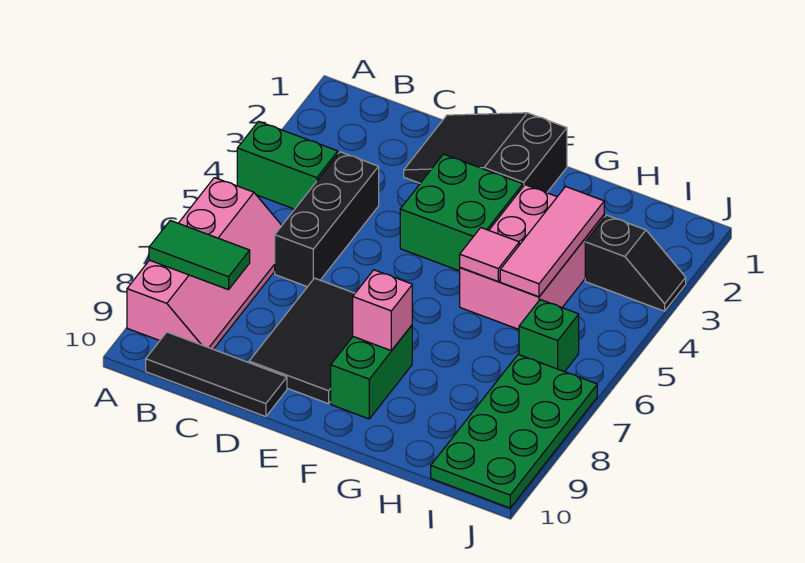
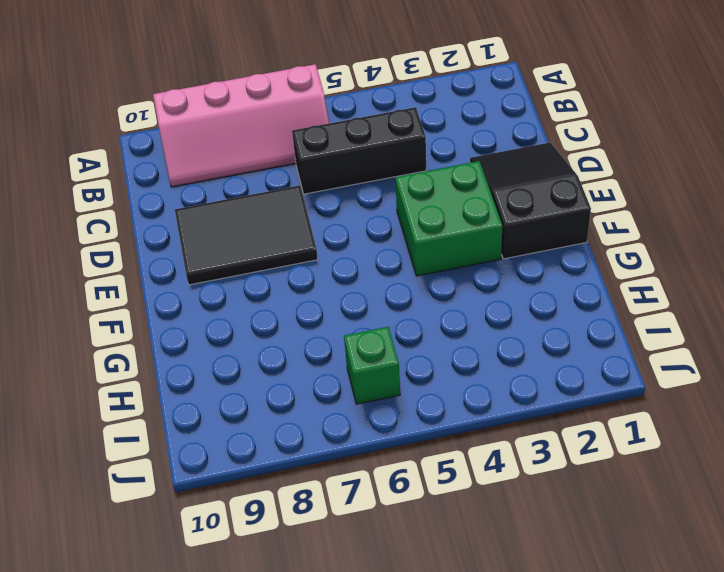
none -> green 1x2 brick [237,121,338,209]
none -> black 1x3 tile [146,332,287,417]
none -> green 1x2 brick [331,325,412,419]

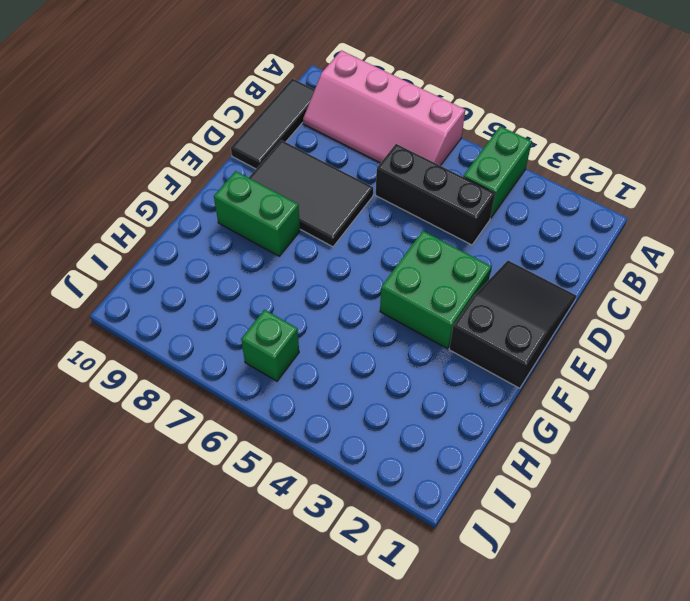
none -> pink 2x3 brick [460,185,604,329]
none -> black 1x2 slope [585,215,686,311]
none -> green 2x4 plate [431,355,597,508]

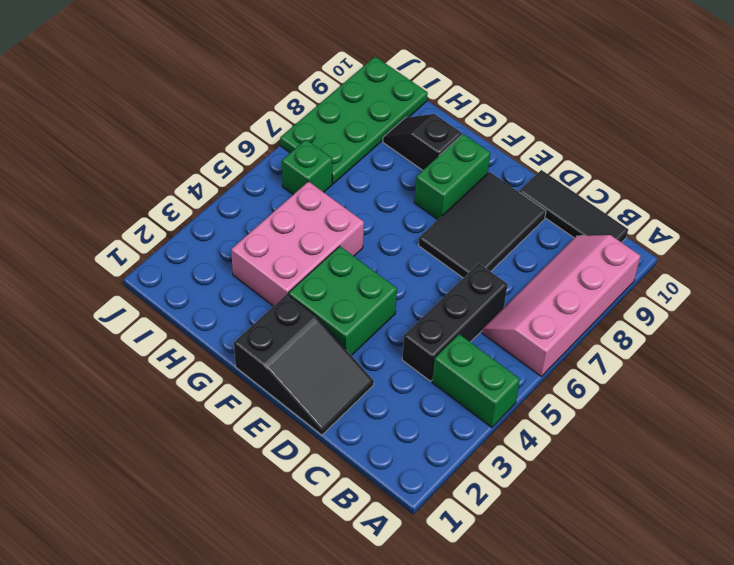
black 1x2 slope [383,114,462,170] -> black 1x2 slope moved to [585,215,686,311]
none -> green 1x2 tile [149,220,250,290]
none -> pink 1x1 brick [353,270,412,351]
none -> pink 1x1 tile [460,228,519,281]

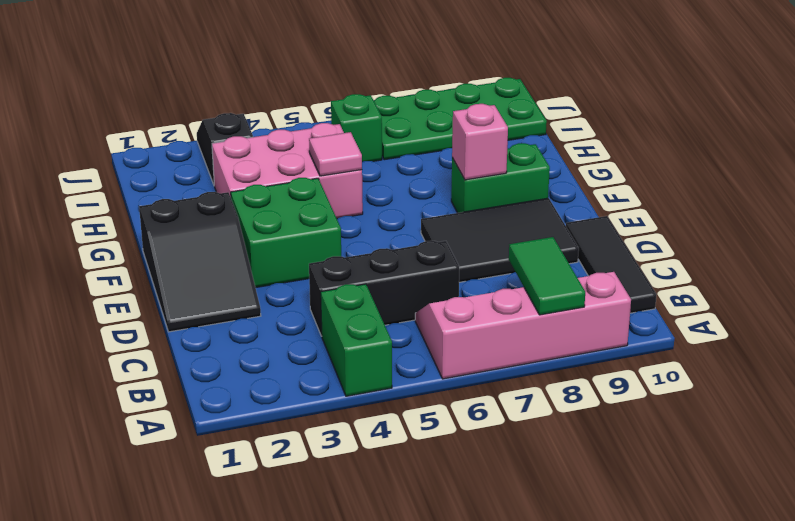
none -> pink 1x3 tile [500,186,604,297]

